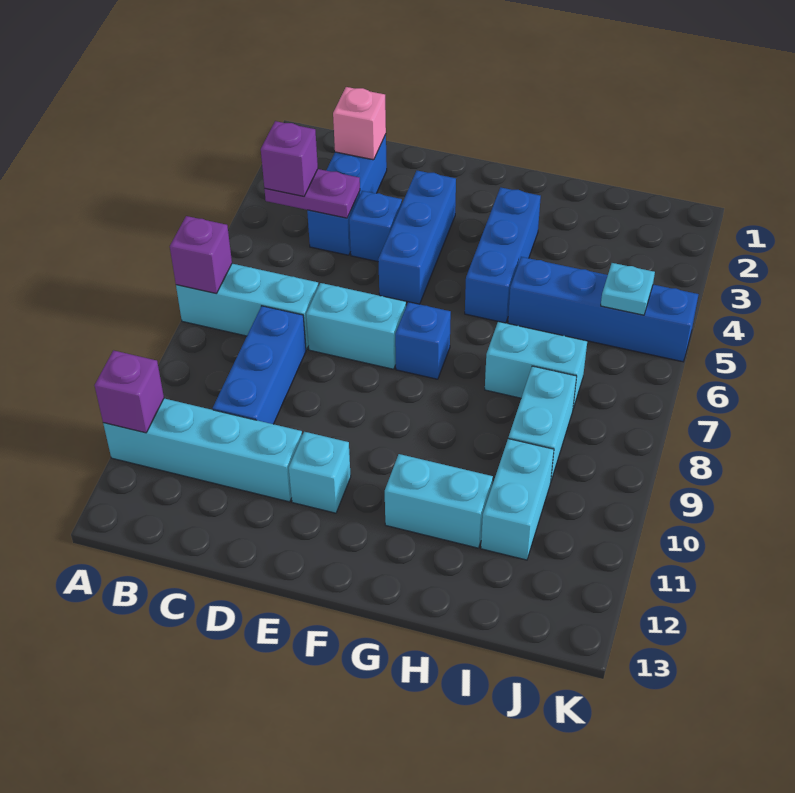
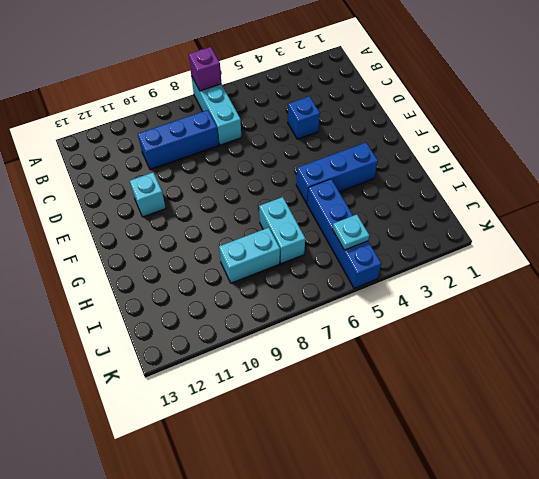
none -> cyan 1x4 brick [103,399,302,502]
none -> blue 1x3 brick [307,134,387,255]
none -> cyan 1x2 brick [306,283,406,369]

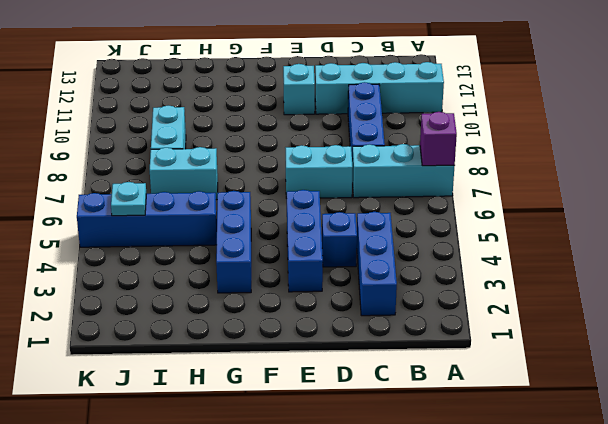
none -> blue 1x1 brick [395,302,451,379]
none -> cyan 1x2 brick [385,454,493,548]
none -> cyan 1x2 brick [481,439,554,560]

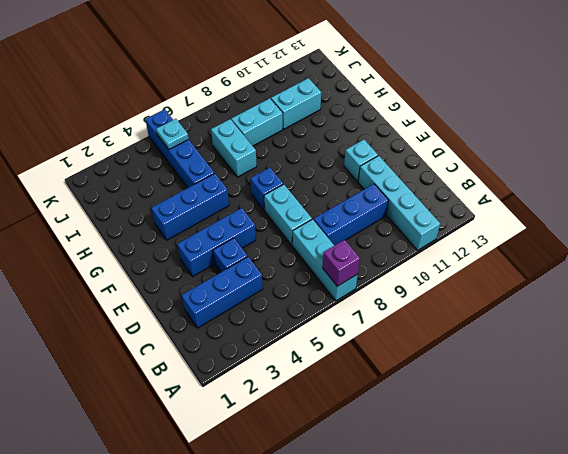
none -> cyan 1x2 brick [385,454,493,548]
none -> purple 1x1 brick [95,350,164,433]
none -> purple 1x2 plate [265,169,360,218]

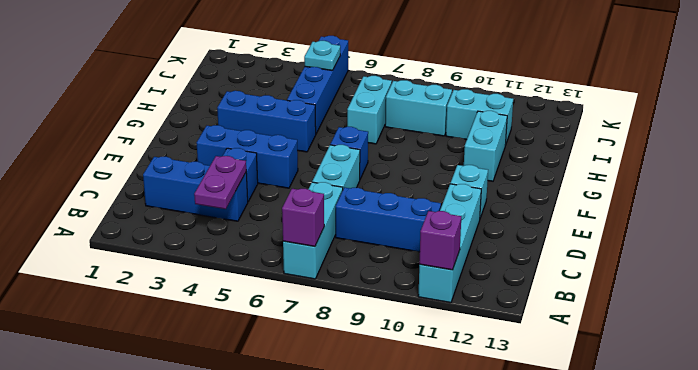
none -> pink 1x1 brick [333,87,386,160]
none -> purple 1x1 brick [261,121,318,196]

